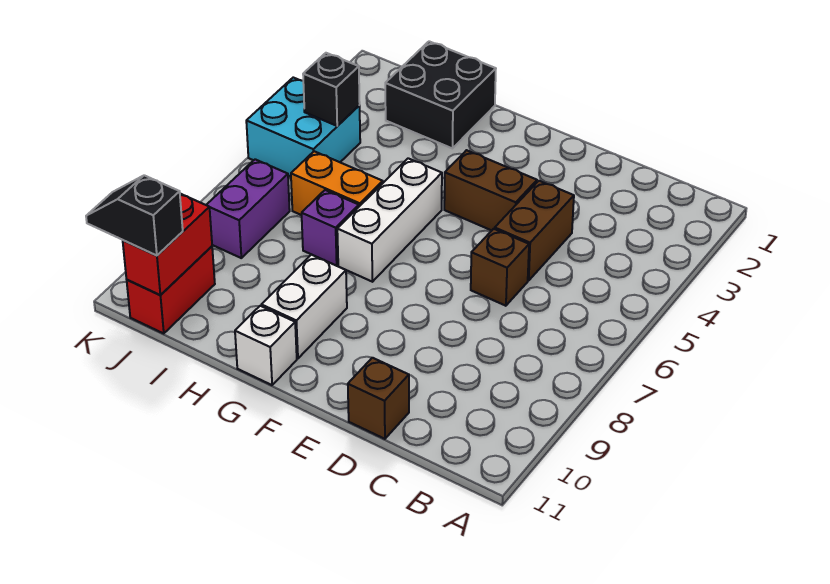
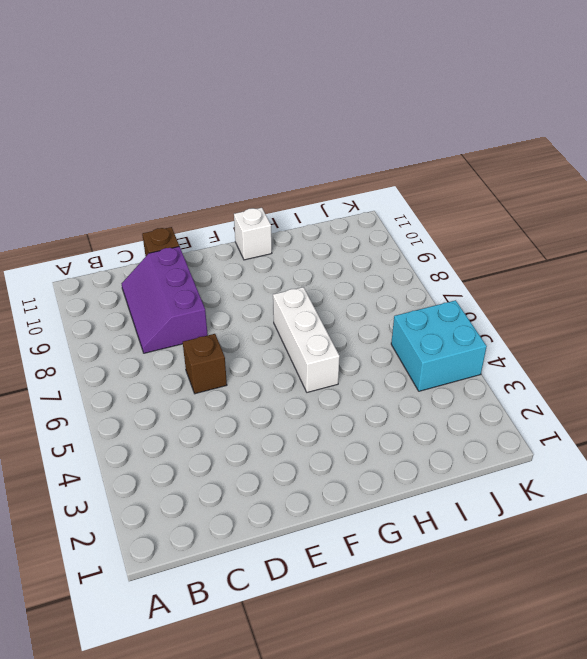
purple 2x3 slope [121,247,208,353] -> none
none -> brown 1x2 brick [495,181,574,281]
none -> brown 1x2 brick [444,150,537,230]
none -> white 1x2 brick [261,255,347,358]

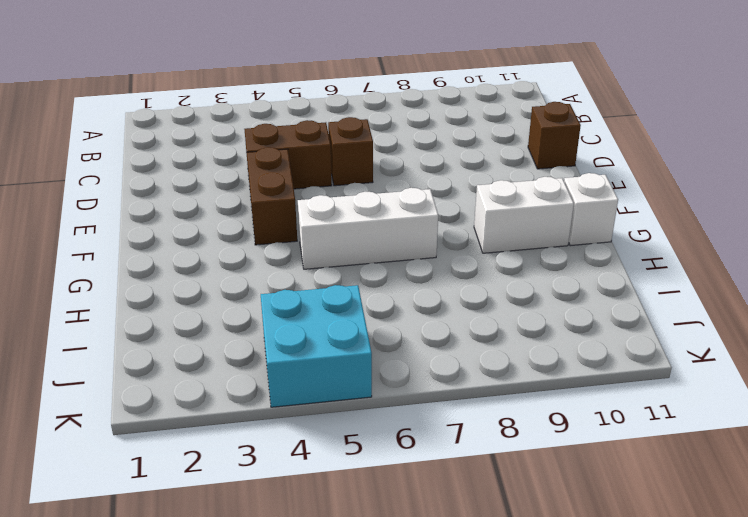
none -> black 2x2 brick [385,41,496,148]
none -> orange 1x2 brick [291,151,383,215]
none -> purple 1x1 brick [302,190,359,266]

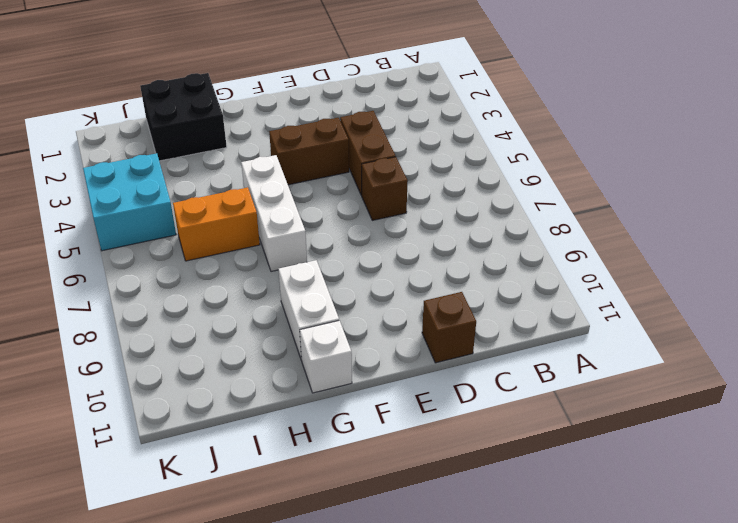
none -> purple 1x1 brick [302,190,359,266]
none -> purple 1x2 brick [207,159,290,258]
none -> red 1x2 brick [127,246,215,333]

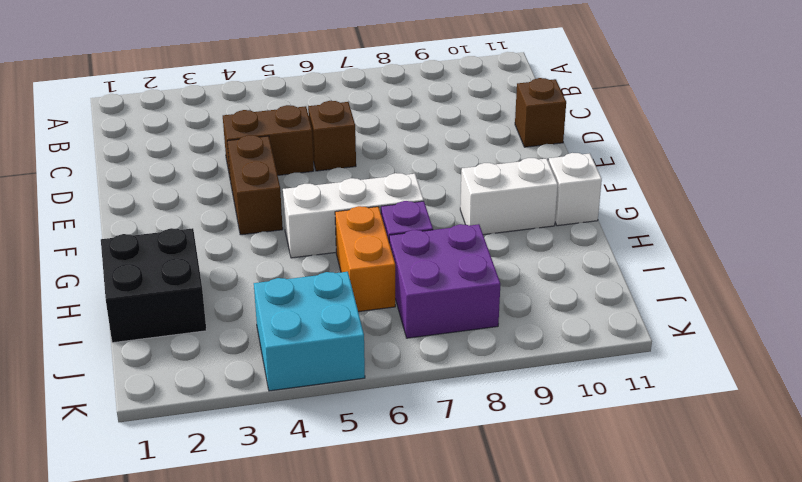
purple 2x2 brick [389,224,500,338] -> purple 1x2 brick [207,159,290,258]
none -> red 1x2 brick [127,246,215,333]
none -> black 1x1 brick [303,53,360,126]
none -> red 1x2 brick [123,194,212,295]

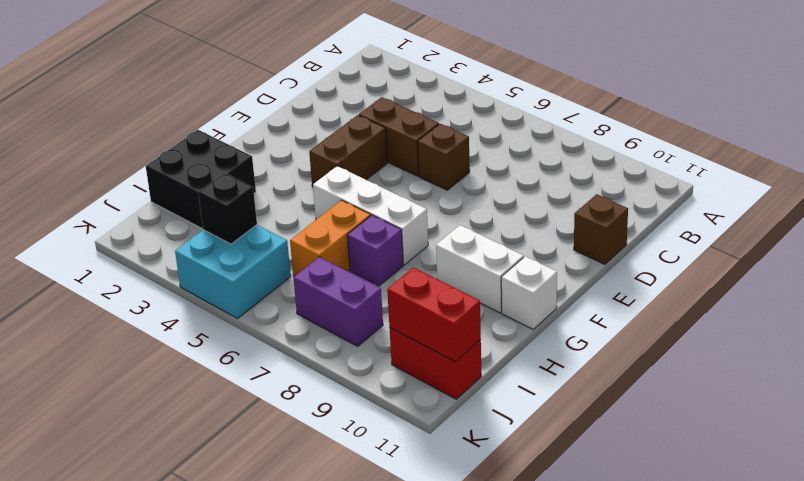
none -> black 1x2 slope [86,175,183,256]

